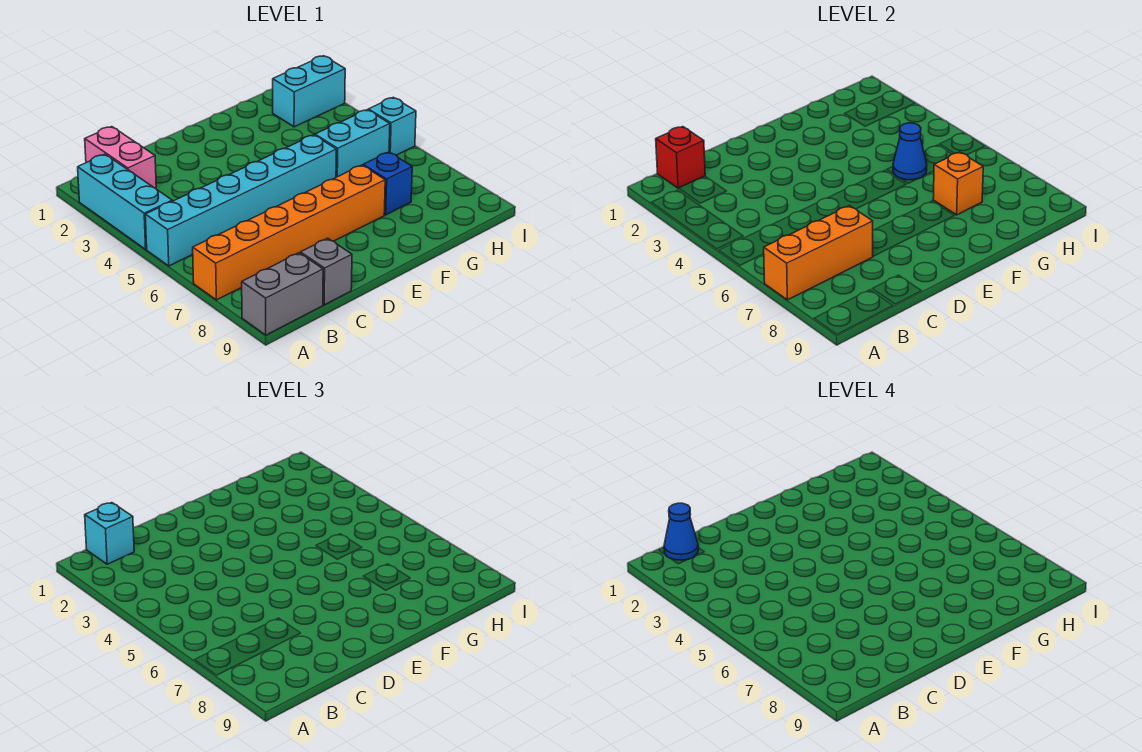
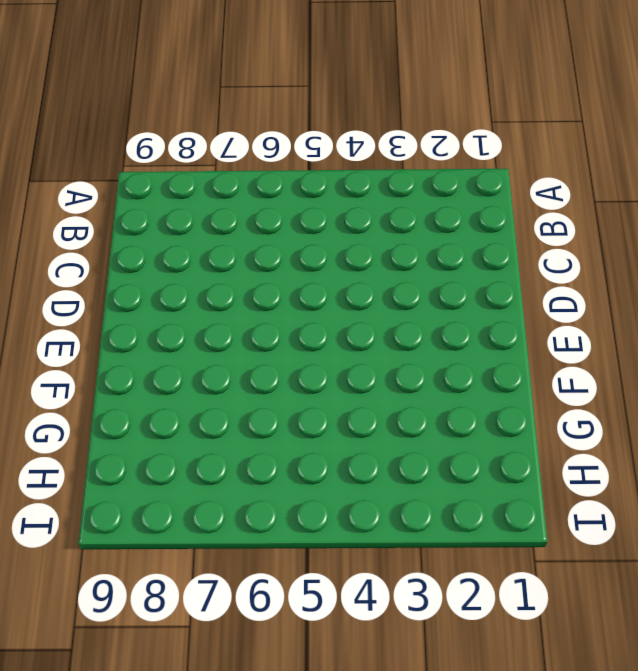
none -> cyan 1x3 brick [78,154,172,249]
none -> cyan 1x6 brick [145,135,336,266]
none -> orange 1x6 brick [193,165,385,300]

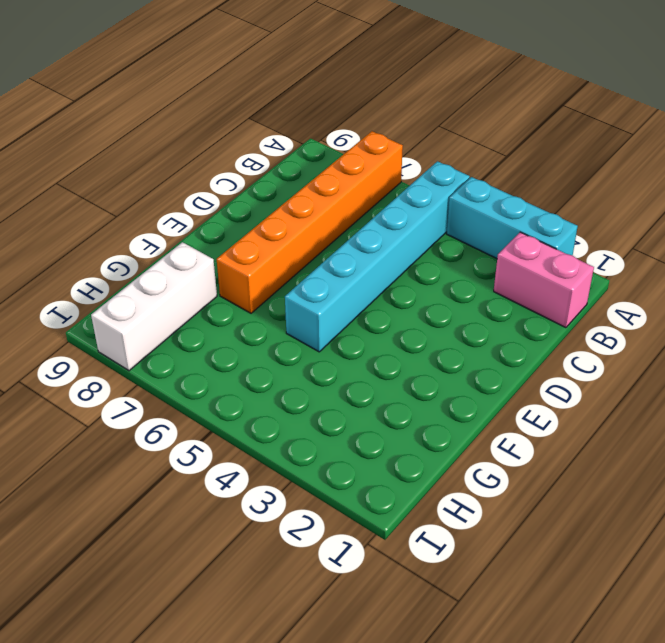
white 1x3 brick [91,242,217,371] -> none
none -> grey 1x2 brick [242,253,323,335]
none -> grey 1x1 brick [301,238,352,305]
none -> cyan 1x2 brick [315,110,390,177]

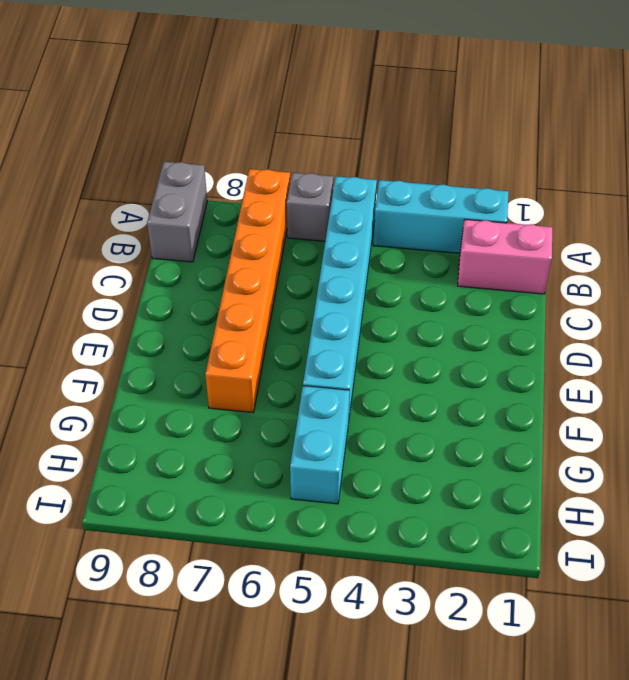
grey 1x1 brick [287,173,333,241] -> grey 1x1 brick moved to [301,238,352,305]
none -> blue 1x1 brick [363,152,412,215]
none -> cyan 1x2 brick [273,56,345,127]
none -> cyan 1x1 brick [368,97,416,155]

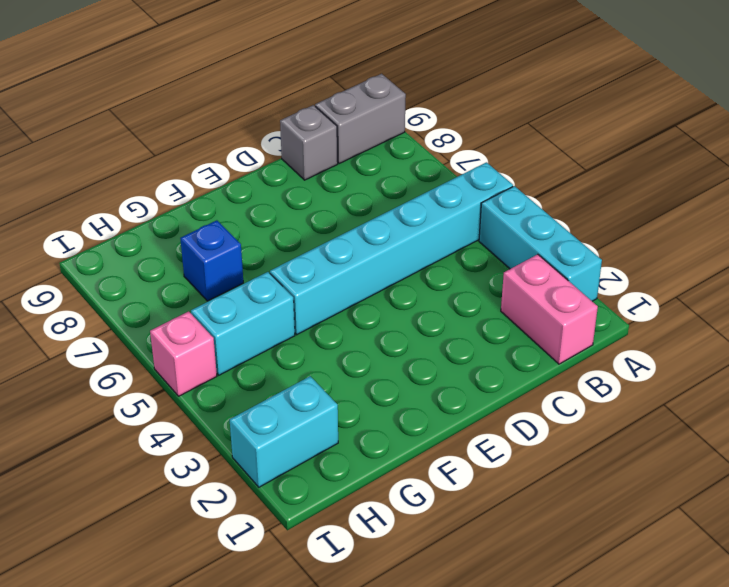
pink 1x1 brick [150,311,217,396] -> cyan 1x1 brick [368,97,416,155]
none -> orange 1x6 brick [193,165,385,300]
none -> orange 1x3 brick [764,206,873,300]
none -> red 1x1 brick [656,127,705,188]

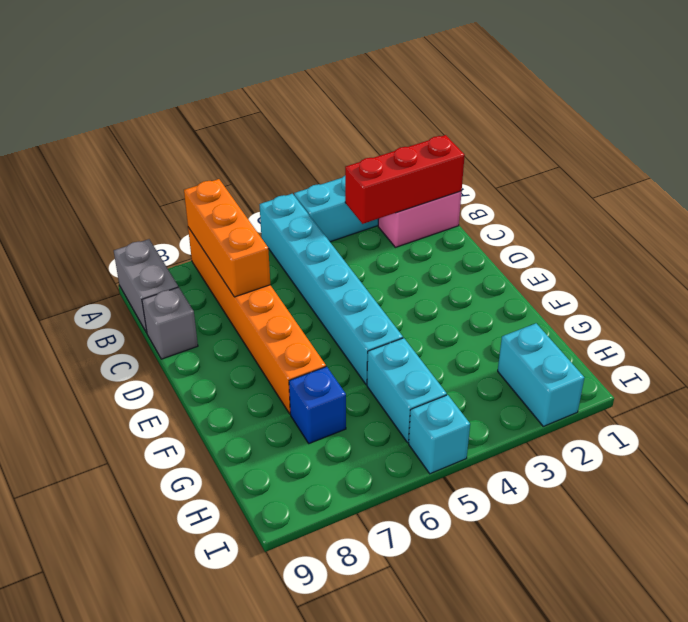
red 1x3 brick [345,135,465,224] -> red 1x1 brick [656,127,705,188]
none -> blue 1x1 cone [893,123,927,180]
none -> orange 1x1 brick [933,152,983,215]
none -> cyan 1x1 brick [85,503,134,564]

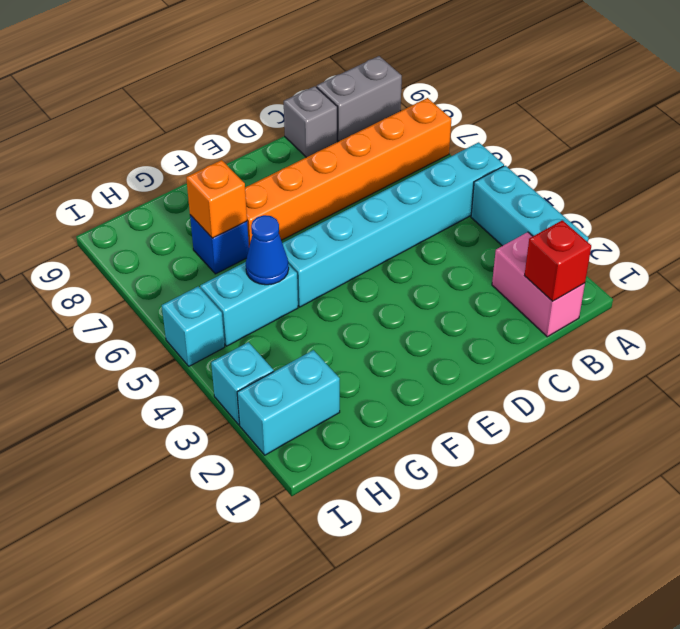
cyan 1x1 brick [211,342,274,425] -> cyan 1x1 brick moved to [85,503,134,564]
none -> orange 1x3 brick [764,206,873,300]
none -> blue 1x1 cone [664,503,698,560]

